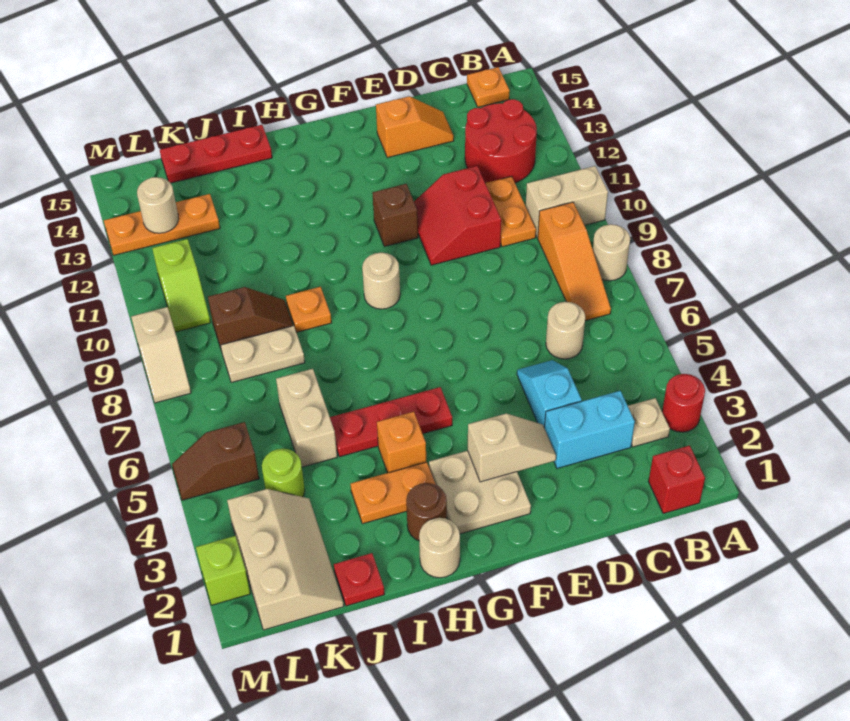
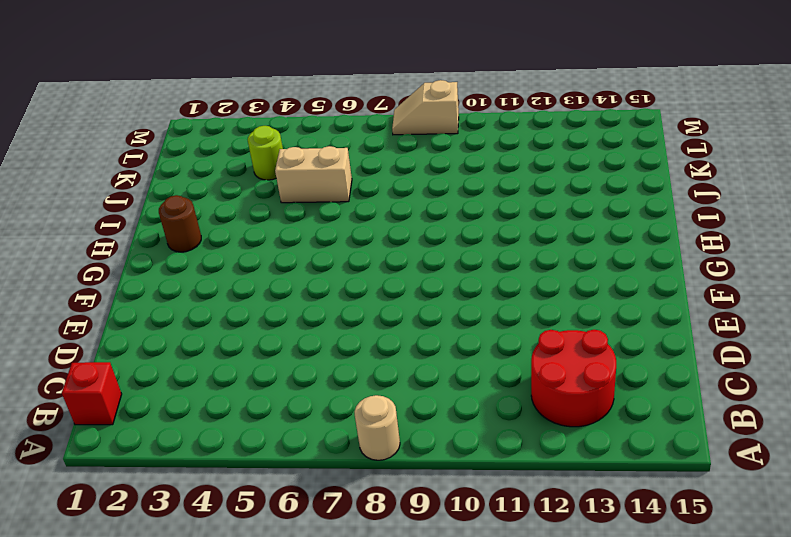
none -> red 1x1 round brick [662,374,705,432]
none -> tan 1x2 brick [526,166,608,238]
none -> tan 1x1 plate [628,398,670,447]
none -> orange 1x3 slope [538,202,611,321]

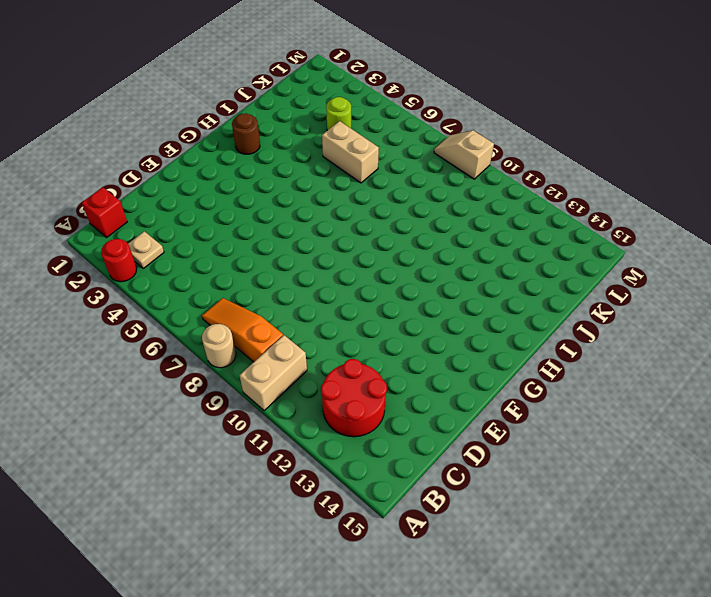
none -> orange 1x1 plate [467,67,510,107]
none -> cyan 1x2 brick [544,391,635,468]
none -> tan 1x1 round brick [546,302,585,359]
none -> orange 1x2 plate [485,176,536,247]

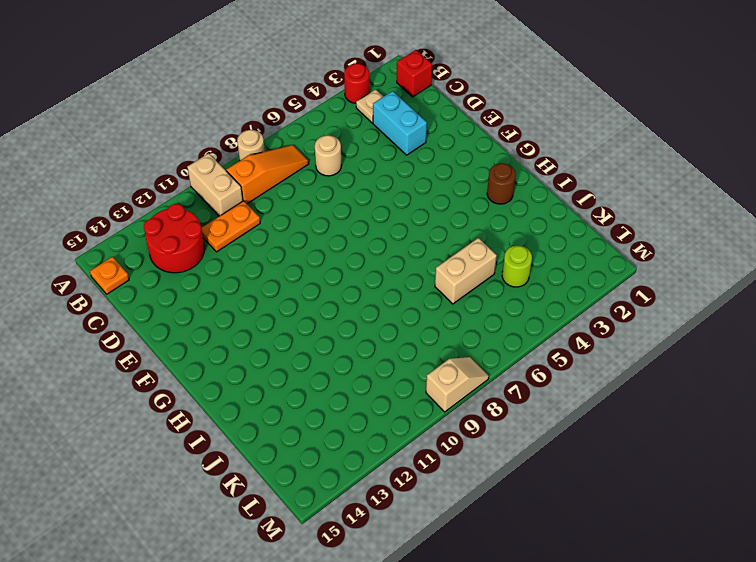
none -> cyan 1x2 slope [517,360,582,427]
none -> red 2x2 slope [414,166,501,265]
none -> orange 1x2 slope [376,96,454,158]
none -> tan 2x2 plate [429,451,531,534]

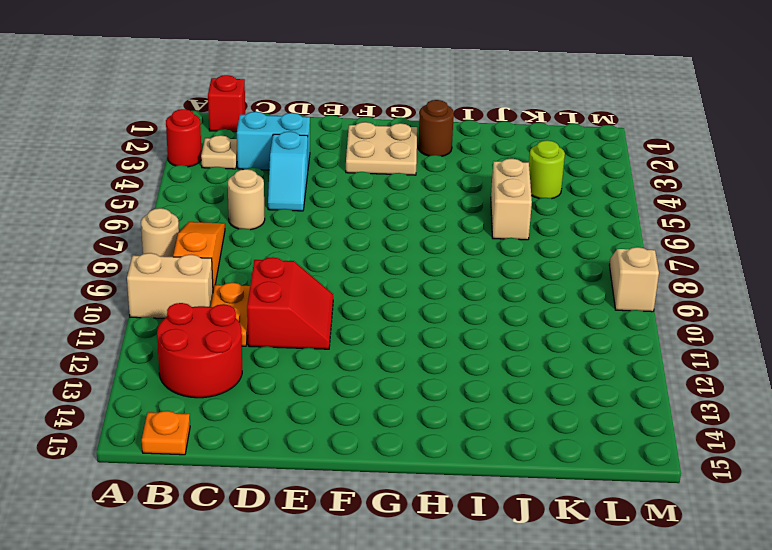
none -> orange 1x2 slope [376,96,454,158]
none -> brown 1x1 brick [372,184,418,247]
none -> red 1x3 plate [330,387,452,457]
none -> tan 1x1 round brick [362,253,400,309]

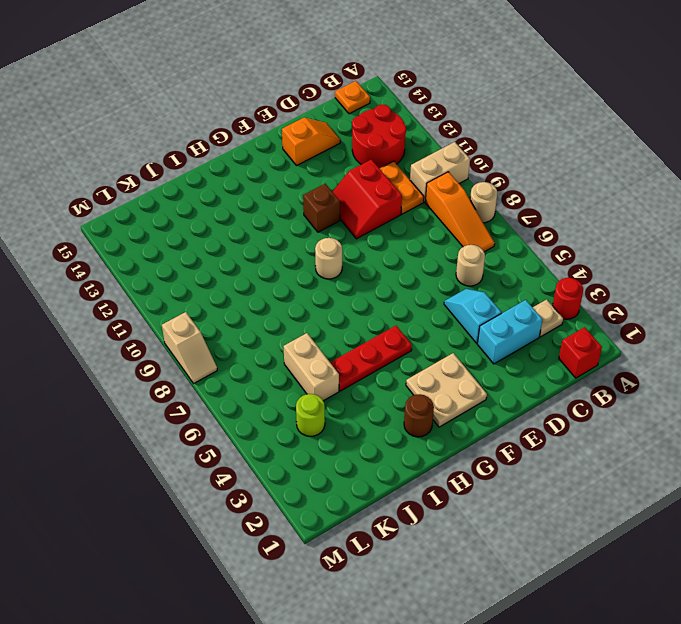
none -> tan 1x1 round brick [419,518,460,578]
none -> orange 1x2 plate [351,462,435,524]
none -> orange 1x1 brick [377,412,426,473]
none -> orange 1x1 plate [286,287,332,332]

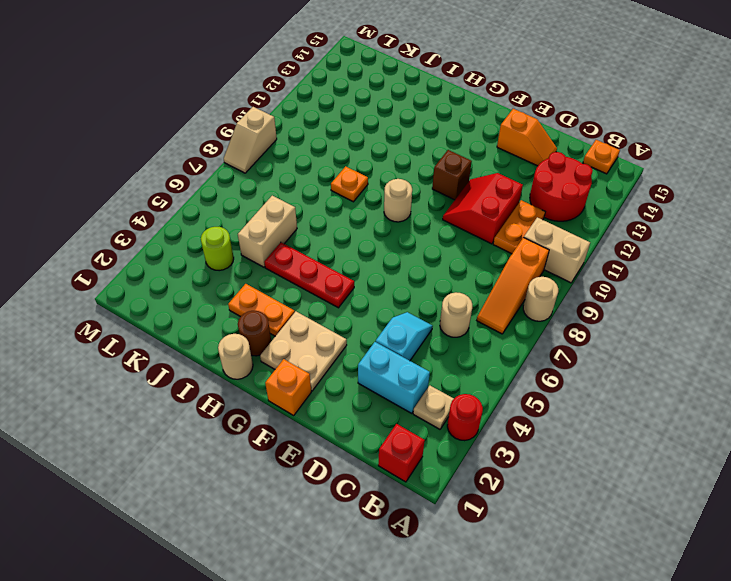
orange 1x1 brick [265,359,311,415] -> orange 1x1 brick moved to [377,412,426,473]
none -> red 1x3 plate [160,125,272,183]
none -> red 1x1 plate [334,553,385,606]
none -> tan 1x2 plate [221,326,305,383]
none -> brown 1x2 slope [208,287,293,348]

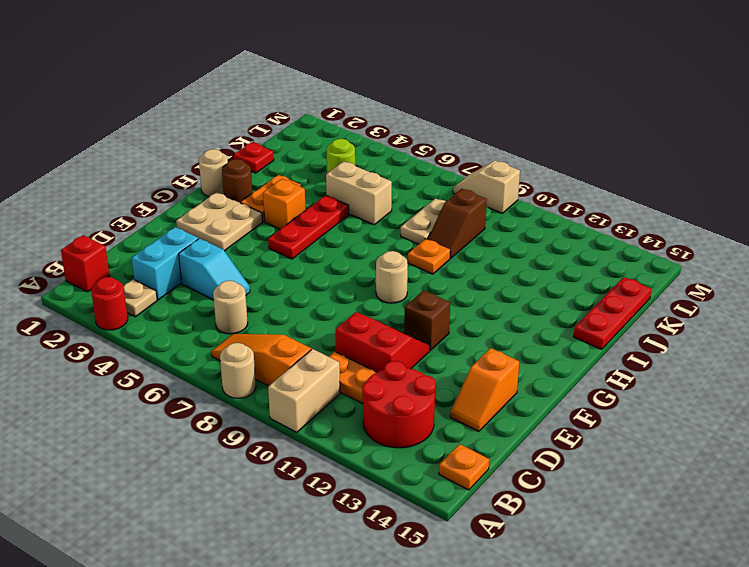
none -> tan 2x3 slope [227,489,344,630]
none -> orange 1x3 plate [104,194,220,255]
none -> brown 1x2 slope [172,422,259,500]
none -> lime 1x2 slope [152,239,211,332]

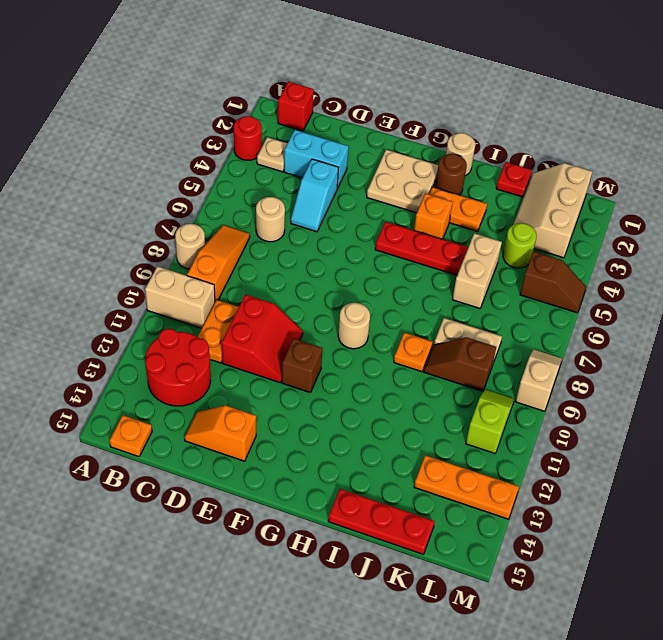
none -> lime 1x1 brick [196,536,250,605]
none -> tan 1x2 slope [467,414,556,482]
none -> tan 1x1 round brick [137,177,179,233]

